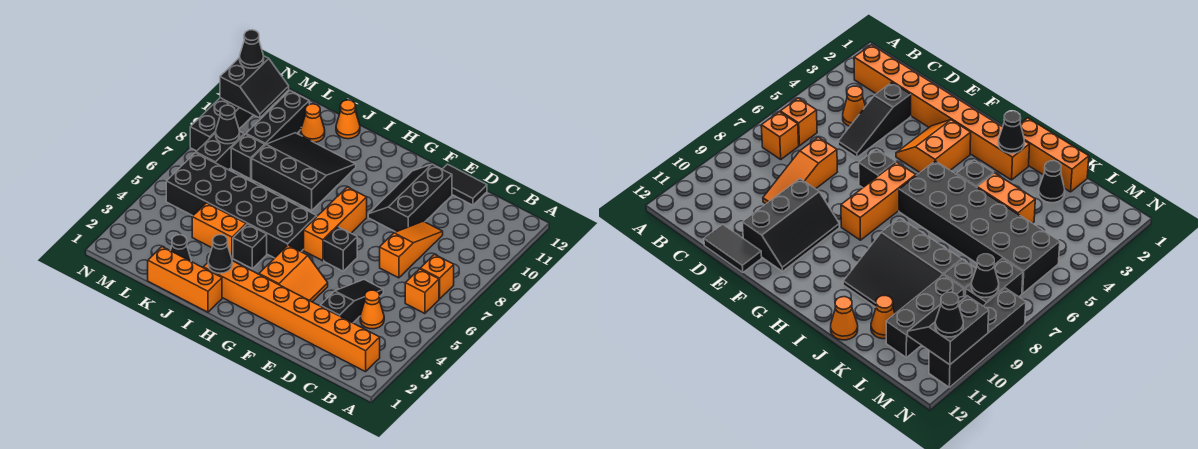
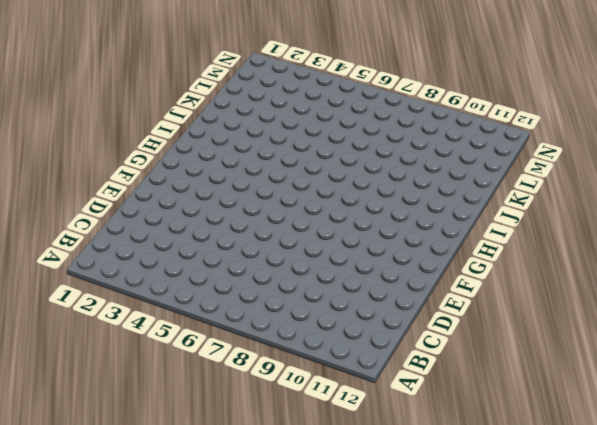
none -> orange 1x8 brick [203,261,380,372]
none -> orange 1x1 brick [405,269,439,314]
none -> orange 1x1 brick [420,255,454,299]

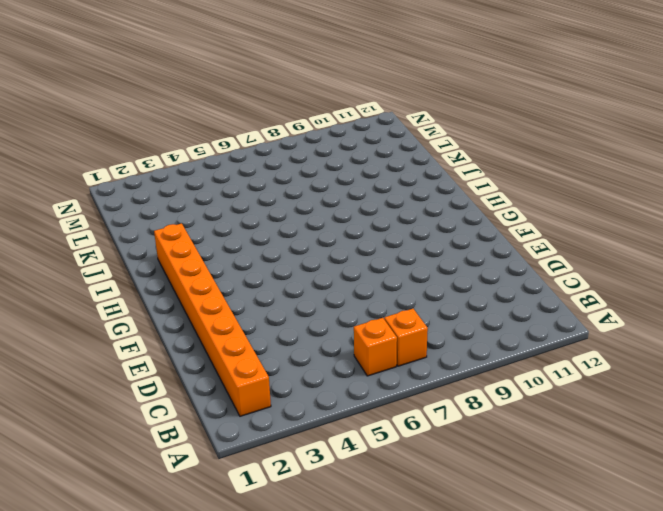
none -> orange 1x1 cone [360,290,384,329]
none -> black 1x3 slope [320,280,383,323]
none -> orange 1x3 slope [380,221,443,278]

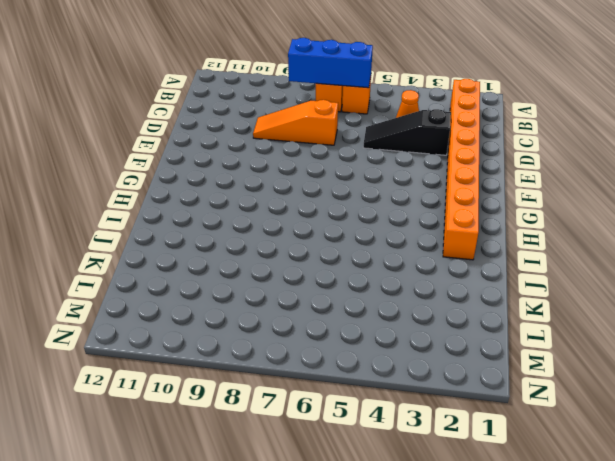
blue 1x3 brick [288,38,373,88] -> none
none -> black 1x2 tile [442,164,487,205]
none -> black 2x3 slope [368,164,452,232]
none -> orange 2x2 slope [259,245,328,302]

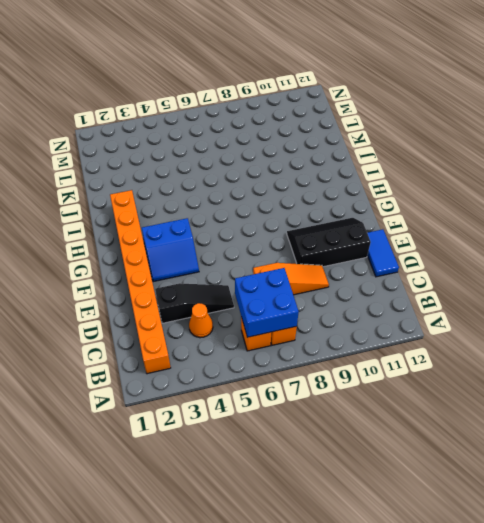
blue 2x2 brick [235,268,299,337] -> none
blue 1x2 tile [367,229,399,277] -> black 1x2 tile [442,164,487,205]
blue 2x2 slope [142,218,199,282] -> orange 2x2 slope [259,245,328,302]
none -> black 1x1 brick [324,227,357,271]
none -> orange 1x3 brick [304,187,367,261]
none -> black 2x6 brick [166,153,317,258]

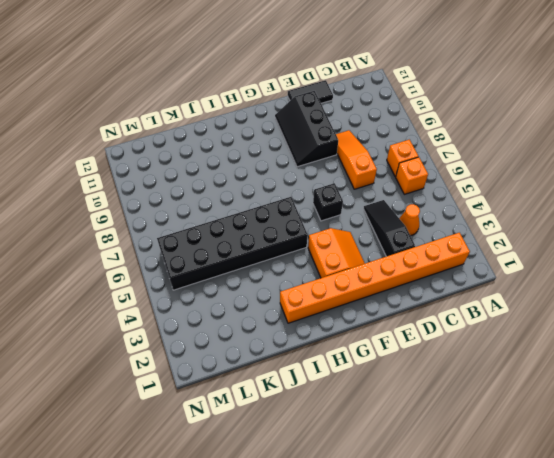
none -> orange 1x3 brick [304,187,367,261]
none -> orange 1x3 brick [148,247,222,312]
none -> black 1x1 brick [233,224,267,269]

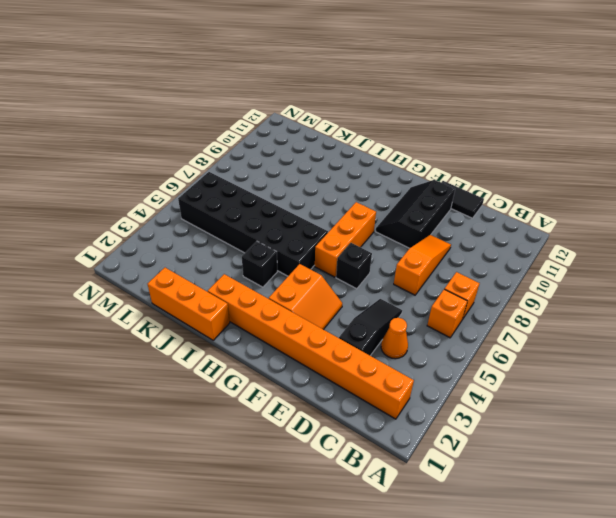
none -> black 3x3 slope [252,133,356,210]
none -> orange 1x2 brick [192,203,246,258]
none -> orange 1x1 cone [336,100,360,139]

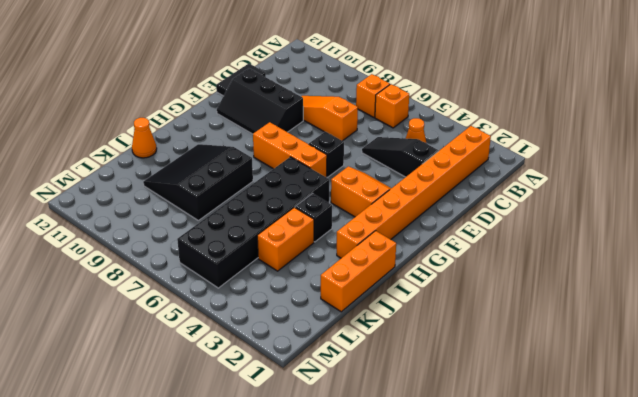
none -> black 1x1 cone [170,235,191,261]
none -> orange 1x1 cone [301,104,325,142]
none -> black 1x1 brick [231,134,265,179]

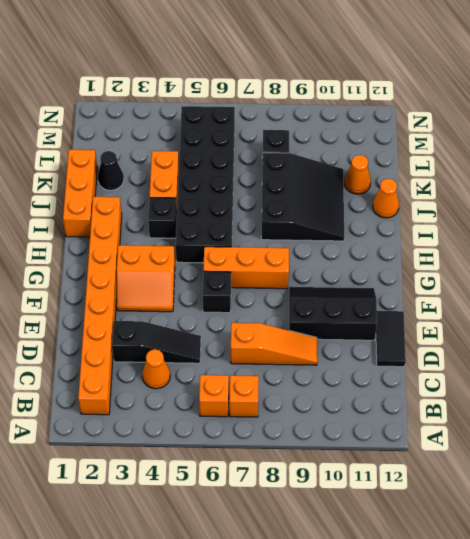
none -> black 1x3 brick [246,91,309,145]
none -> black 1x2 brick [196,131,244,170]
none -> black 1x4 brick [190,98,253,151]

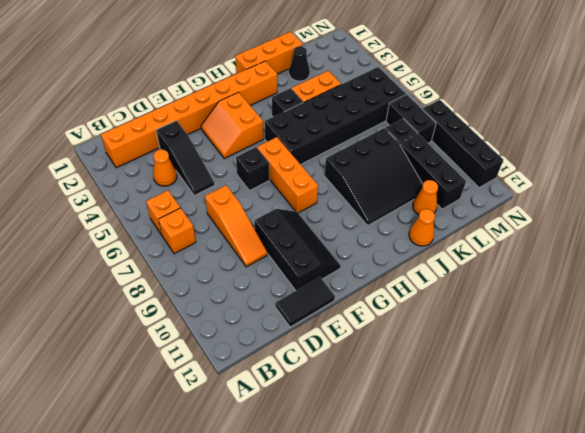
none -> black 1x1 cone [208,235,232,273]
none -> black 1x1 cone [216,105,240,144]
none -> black 2x2 slope [220,56,289,118]

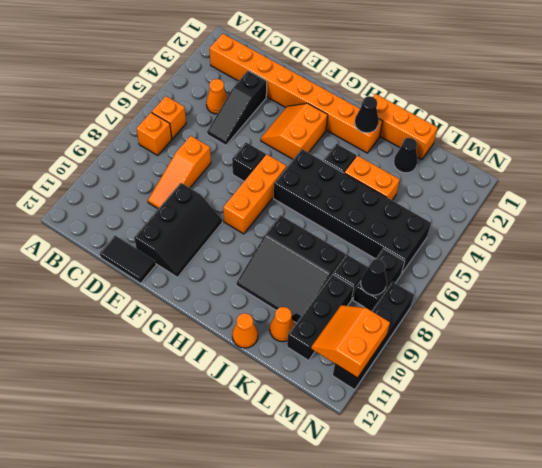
orange 2x2 slope [311,305,390,378] -> black 2x2 slope [220,56,289,118]
none -> black 1x1 cone [240,30,264,68]

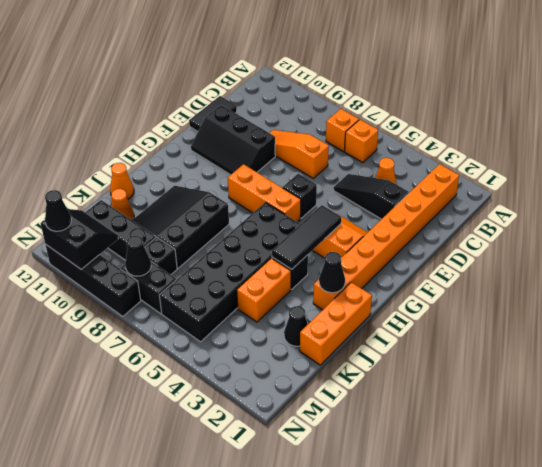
black 1x3 tile [272,205,341,269] -> none

